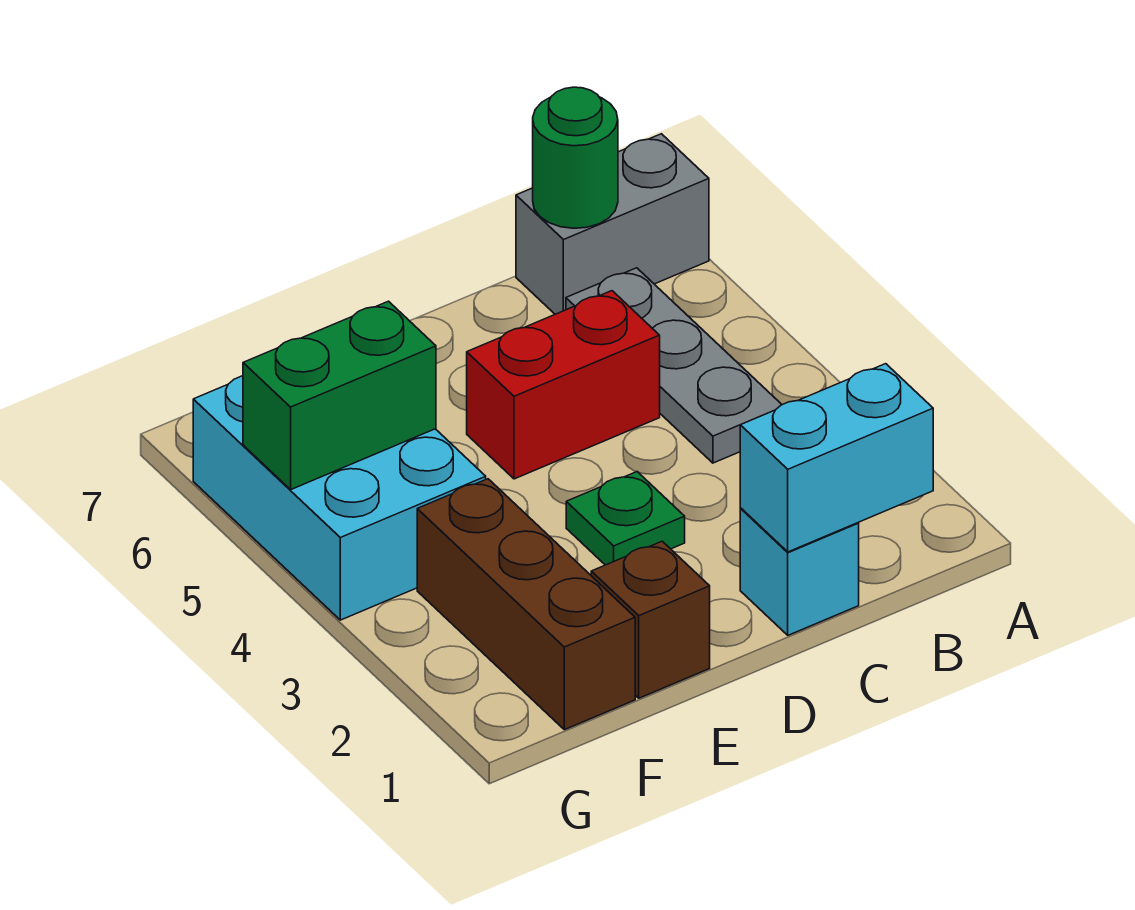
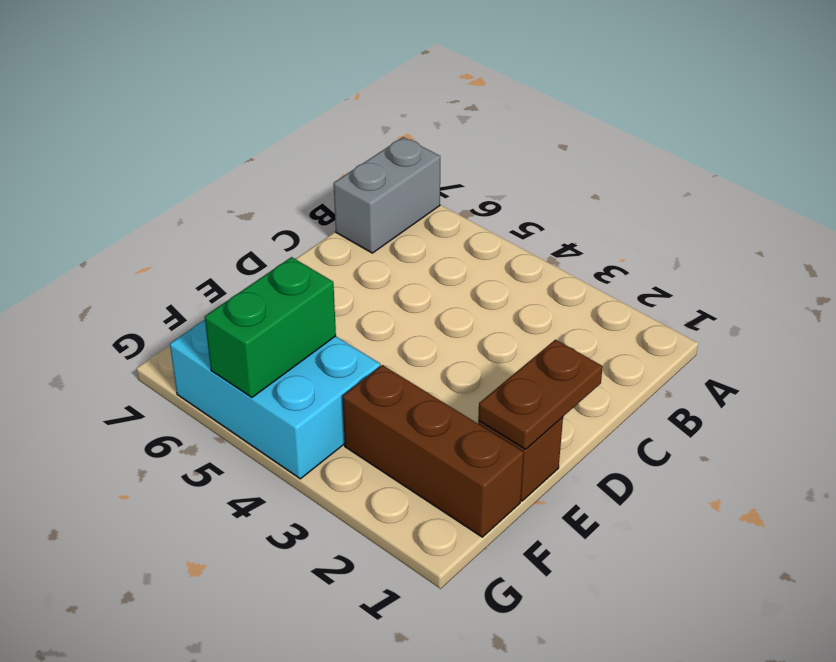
brown 1x2 plate [478,340,603,449] -> none
none -> grey 1x3 plate [566,268,782,463]
none -> cyan 1x1 brick [740,508,859,635]

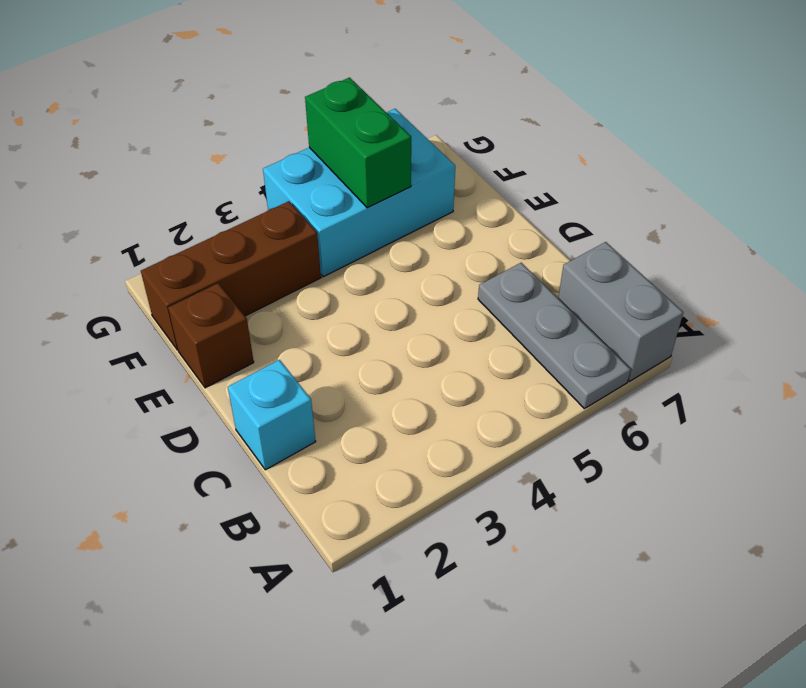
grey 1x3 plate [478,263,631,409] -> grey 1x3 plate turned to [566,268,782,463]
none -> red 1x2 brick [467,291,660,479]
none -> green 1x1 plate [566,472,685,565]

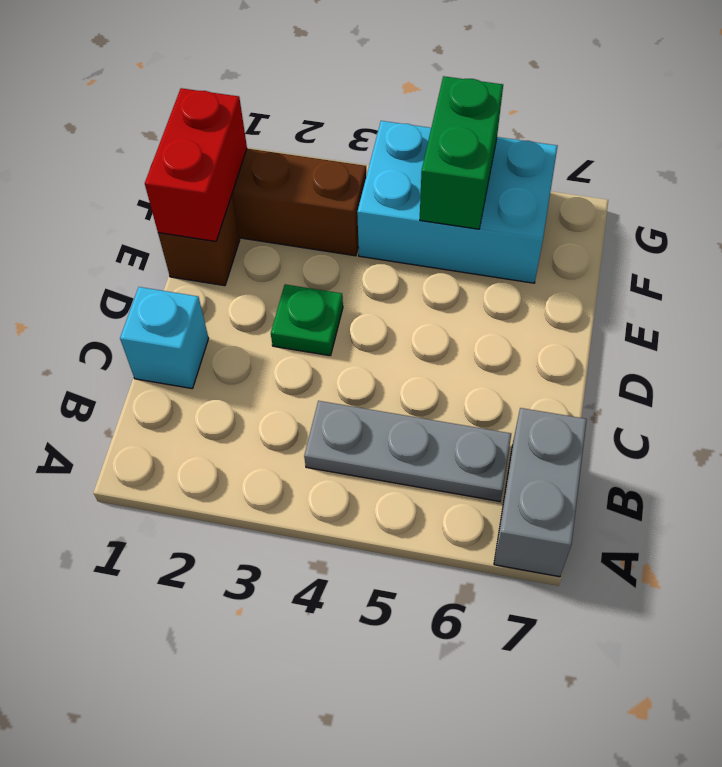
red 1x2 brick [145,88,247,241] -> red 1x2 brick moved to [467,291,660,479]
none -> cyan 1x2 brick [740,364,933,552]
none -> green 1x1 round brick [533,87,618,228]

